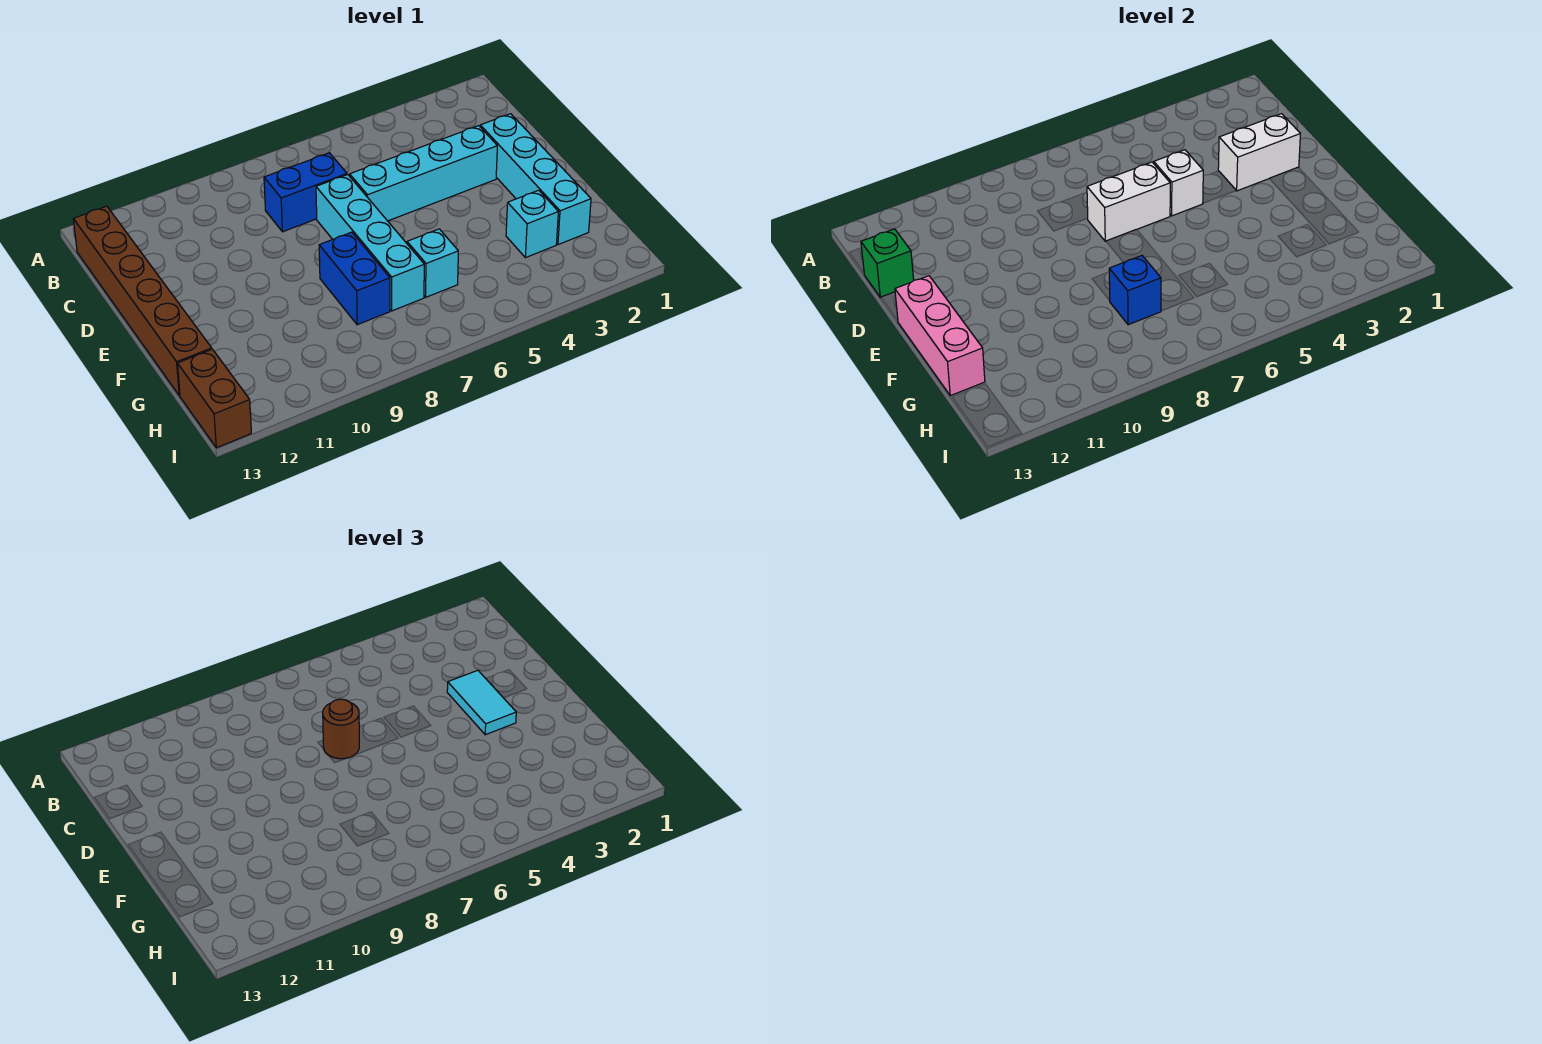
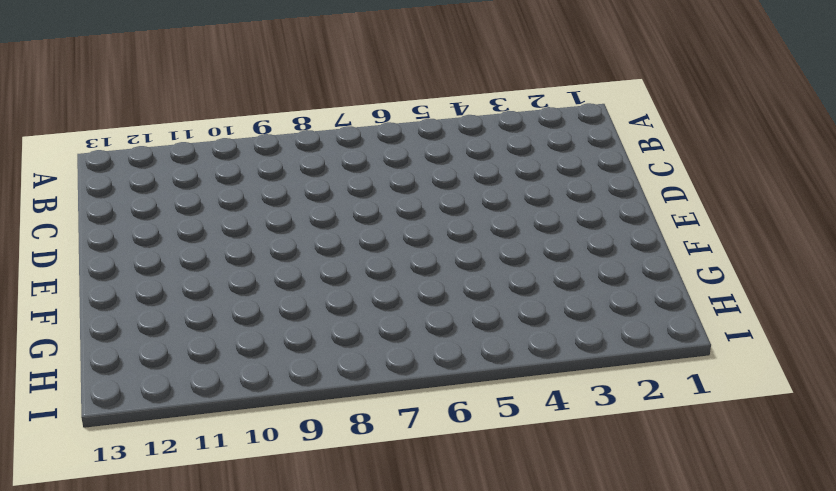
none -> brown 1x6 brick [73,206,212,396]
none -> blue 1x2 brick [264,153,347,232]
none -> cyan 1x4 brick [480,114,591,245]

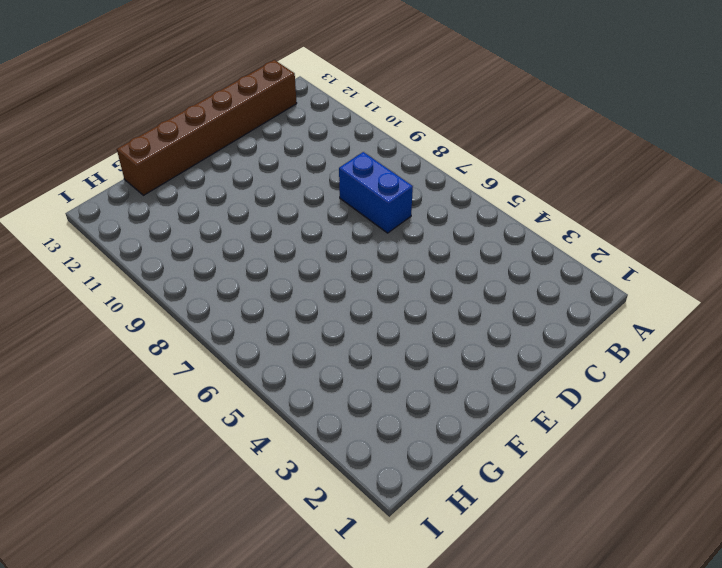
none -> cyan 1x4 brick [480,114,591,245]
none -> cyan 1x4 brick [350,126,497,221]
none -> cyan 1x4 brick [316,175,424,311]

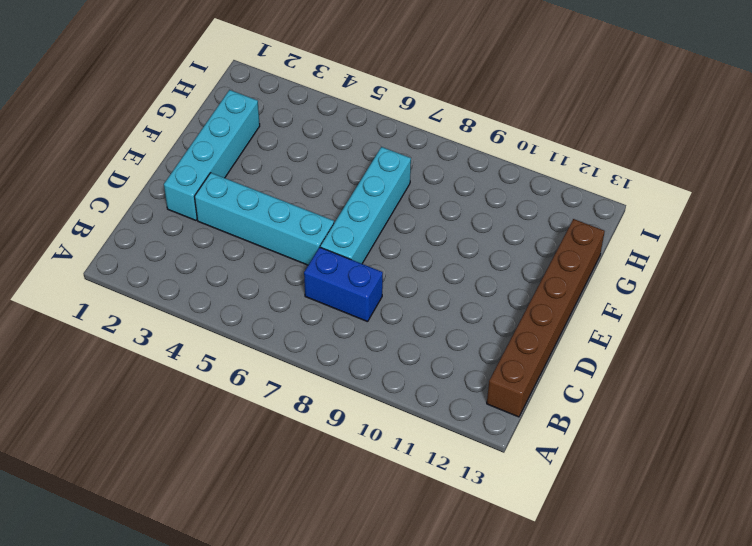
none -> blue 1x2 brick [319,232,390,325]
none -> cyan 1x1 brick [506,190,558,258]
none -> cyan 1x1 brick [407,229,458,297]

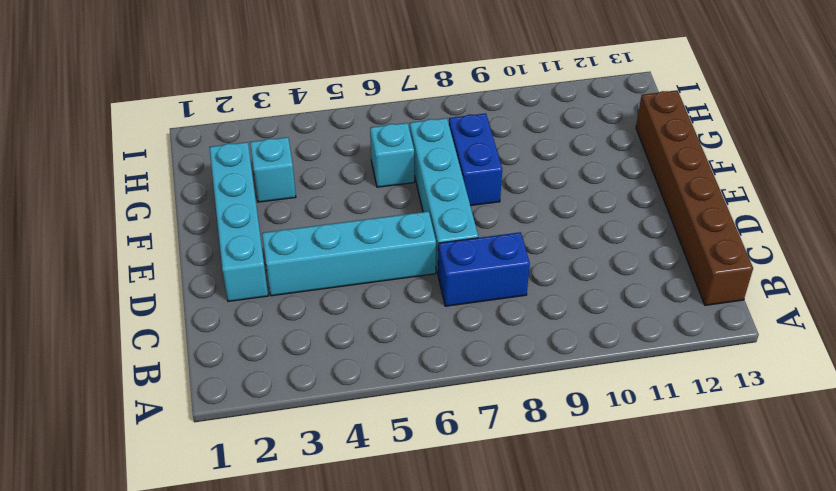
none -> brown 1x2 brick [178,349,251,448]
none -> green 1x1 brick [861,229,914,297]
none -> white 1x2 brick [1218,114,1300,191]

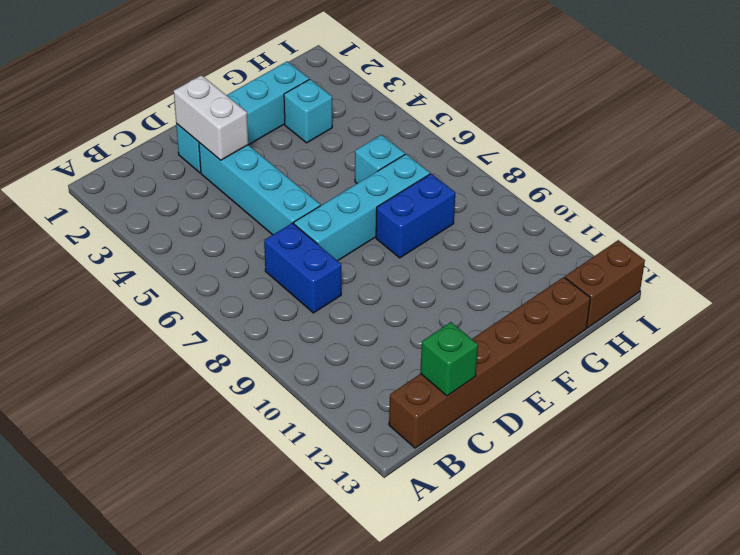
none -> white 1x1 brick [1154,150,1203,216]
none -> white 1x2 brick [1087,162,1170,241]
none -> pink 1x3 brick [895,276,985,396]

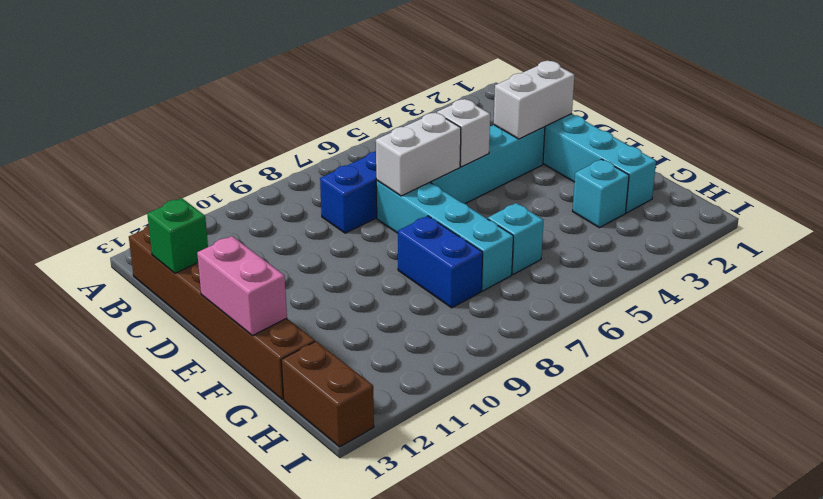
pink 1x2 brick [197,236,287,336] -> pink 1x3 brick [895,276,985,396]
none -> blue 1x1 brick [1109,256,1161,325]
none -> cyan 1x2 tile [447,670,516,735]
none -> brown 1x1 round brick [323,699,359,759]

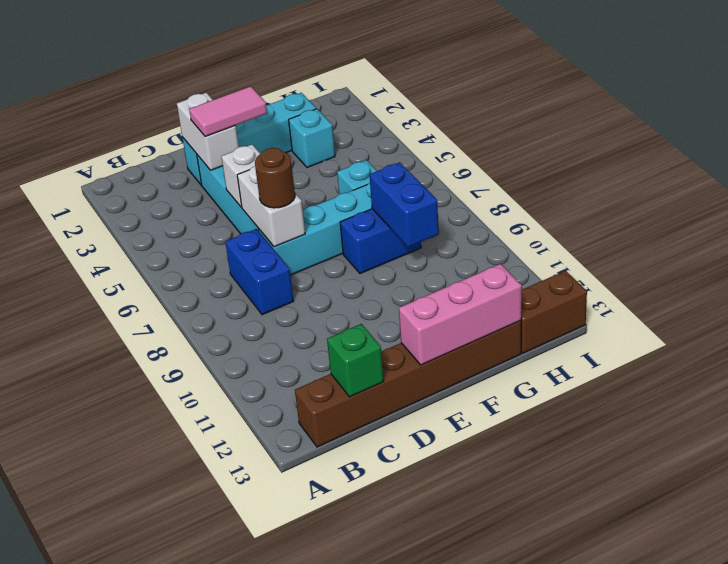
pink 1x2 tile [189,86,267,137] -> cyan 1x2 tile [447,670,516,735]
blue 1x2 brick [369,162,439,247] -> blue 1x1 brick [1109,256,1161,325]

